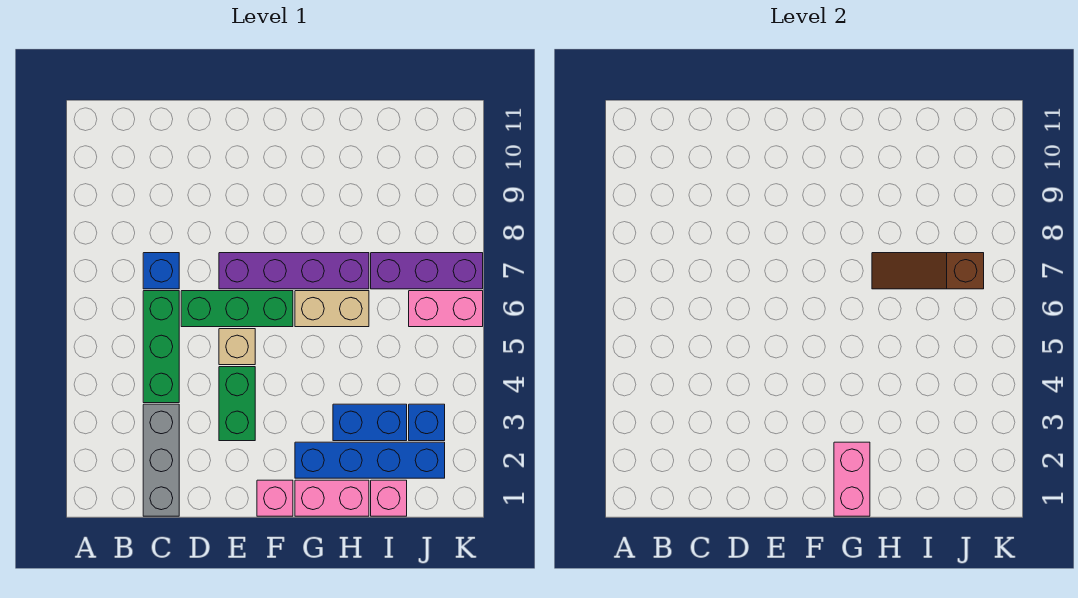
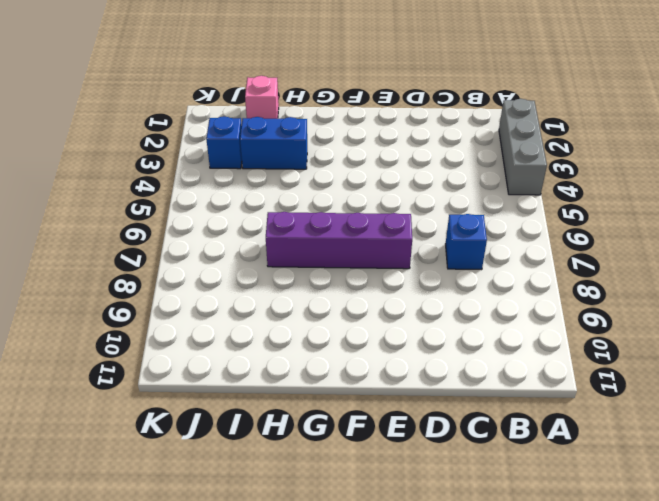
grey 1x3 brick [499,99,547,195] -> grey 1x3 brick moved to [143,404,179,516]
none -> green 1x3 brick [143,291,179,403]
none -> green 1x3 brick [181,291,293,327]
none -> green 1x2 brick [219,367,255,441]

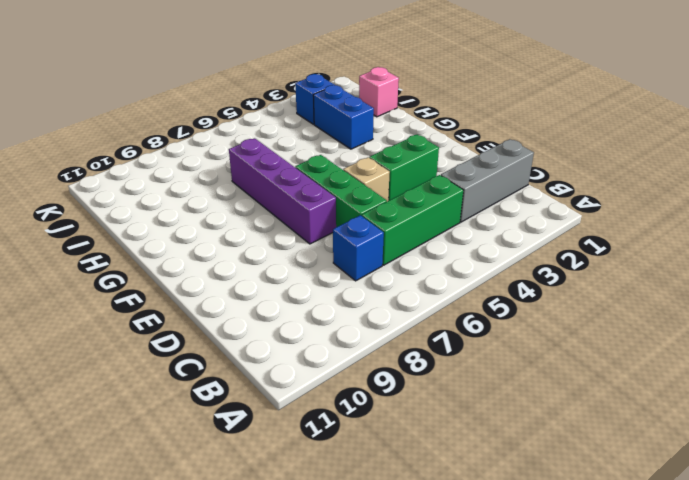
none -> pink 1x1 brick [257,480,293,516]
none -> pink 1x2 brick [295,480,369,516]
none -> blue 1x4 brick [295,442,445,478]

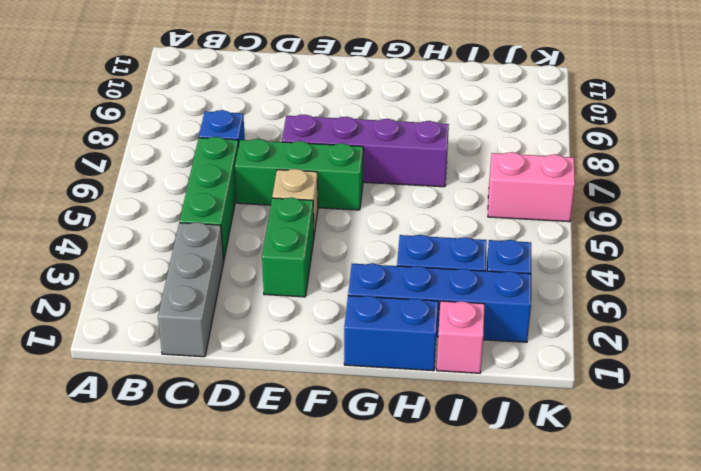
blue 1x2 brick [344,296,438,371] -> pink 1x2 brick [295,480,369,516]
none -> pink 1x1 brick [257,480,293,516]
none -> tan 1x2 brick [295,291,369,327]
none -> purple 1x3 brick [371,253,483,289]

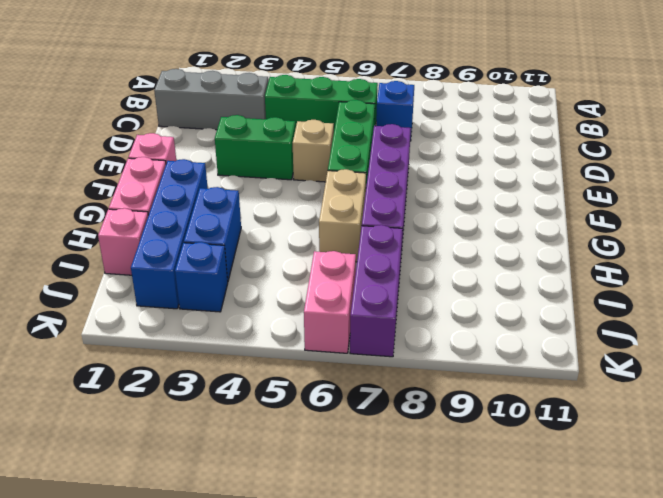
none -> pink 1x2 brick [834,442,870,516]
none -> brown 1x3 slope [872,253,984,289]

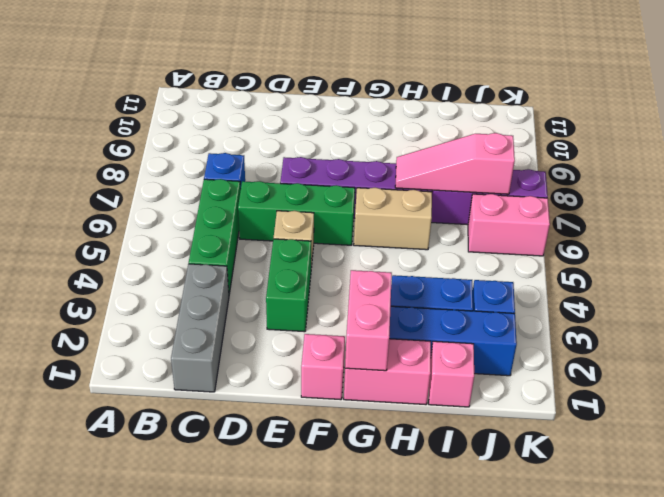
pink 1x3 slope [395,133,515,194] -> brown 1x3 slope [872,253,984,289]

